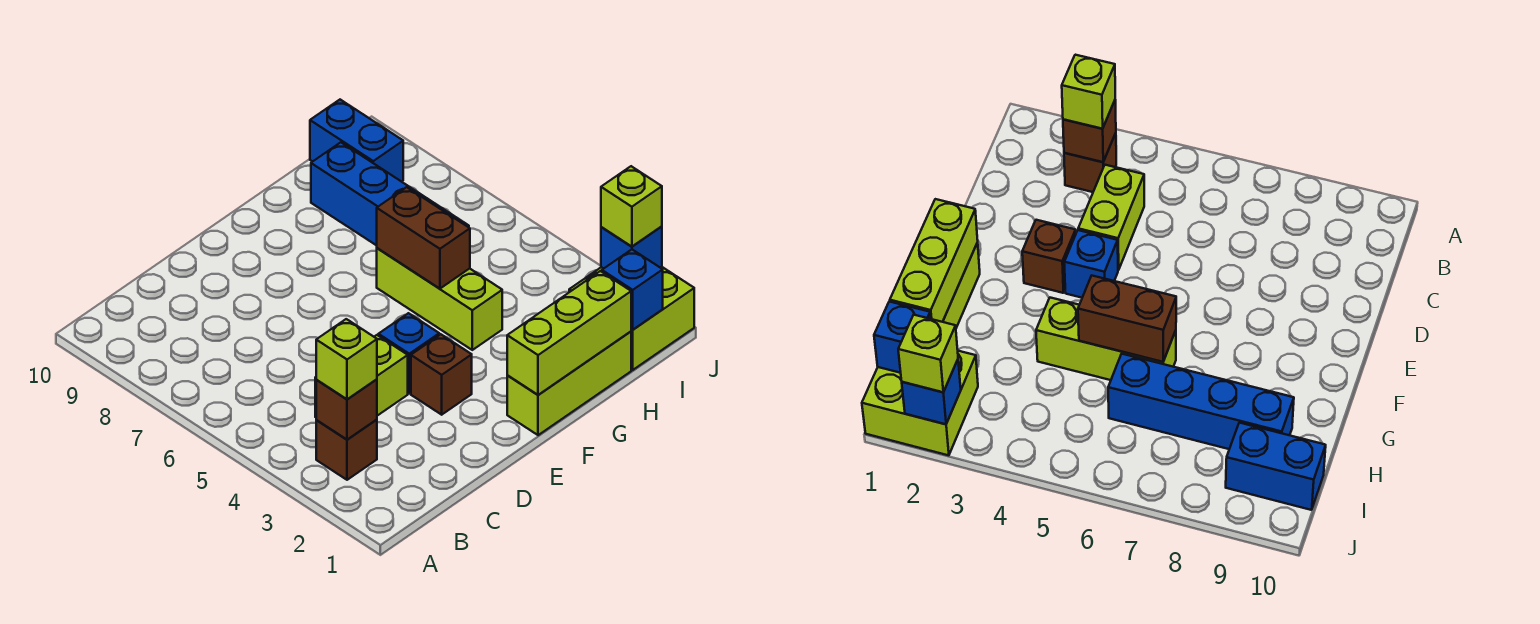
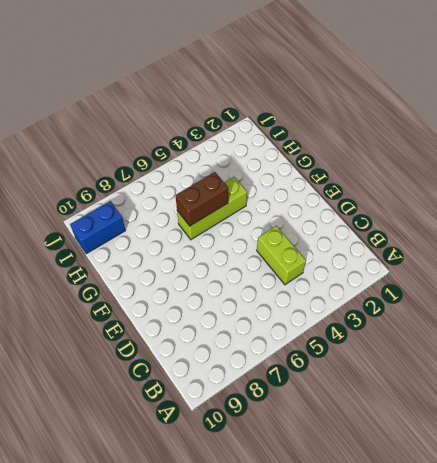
none -> brown 1x1 brick [316,420,377,480]
none -> brown 1x1 brick [411,334,472,415]
none -> blue 1x1 brick [378,313,439,393]

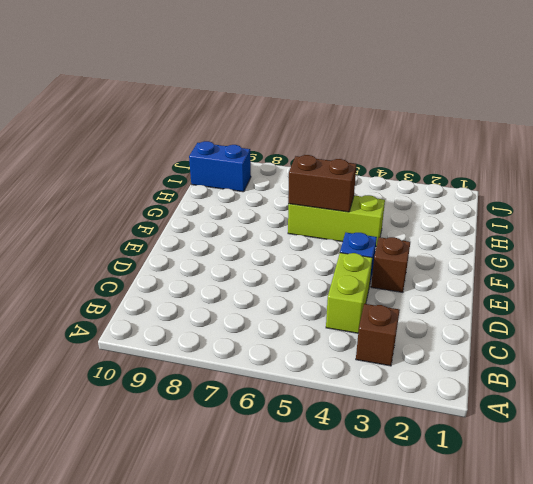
none -> lime 1x3 brick [507,332,631,435]
none -> blue 1x4 brick [311,142,469,246]
none -> lime 2x2 brick [569,267,694,370]

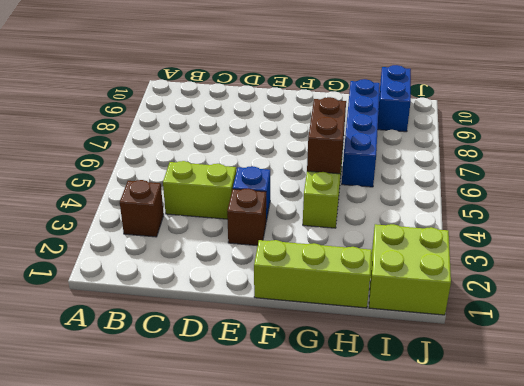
none -> brown 1x1 brick [316,379,377,440]
none -> lime 1x3 brick [507,271,631,395]
none -> blue 1x1 brick [602,250,663,330]

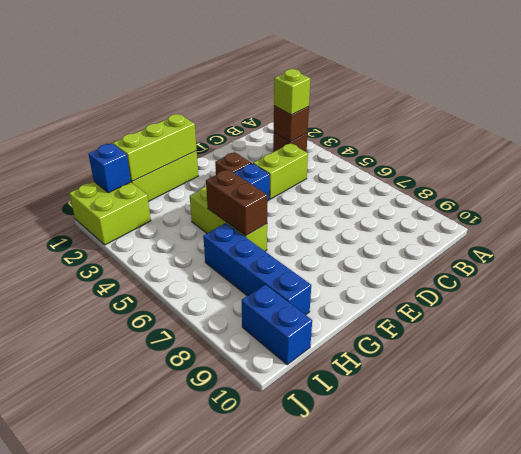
none -> blue 1x1 brick [601,226,662,269]
none -> lime 1x1 brick [601,166,662,247]

